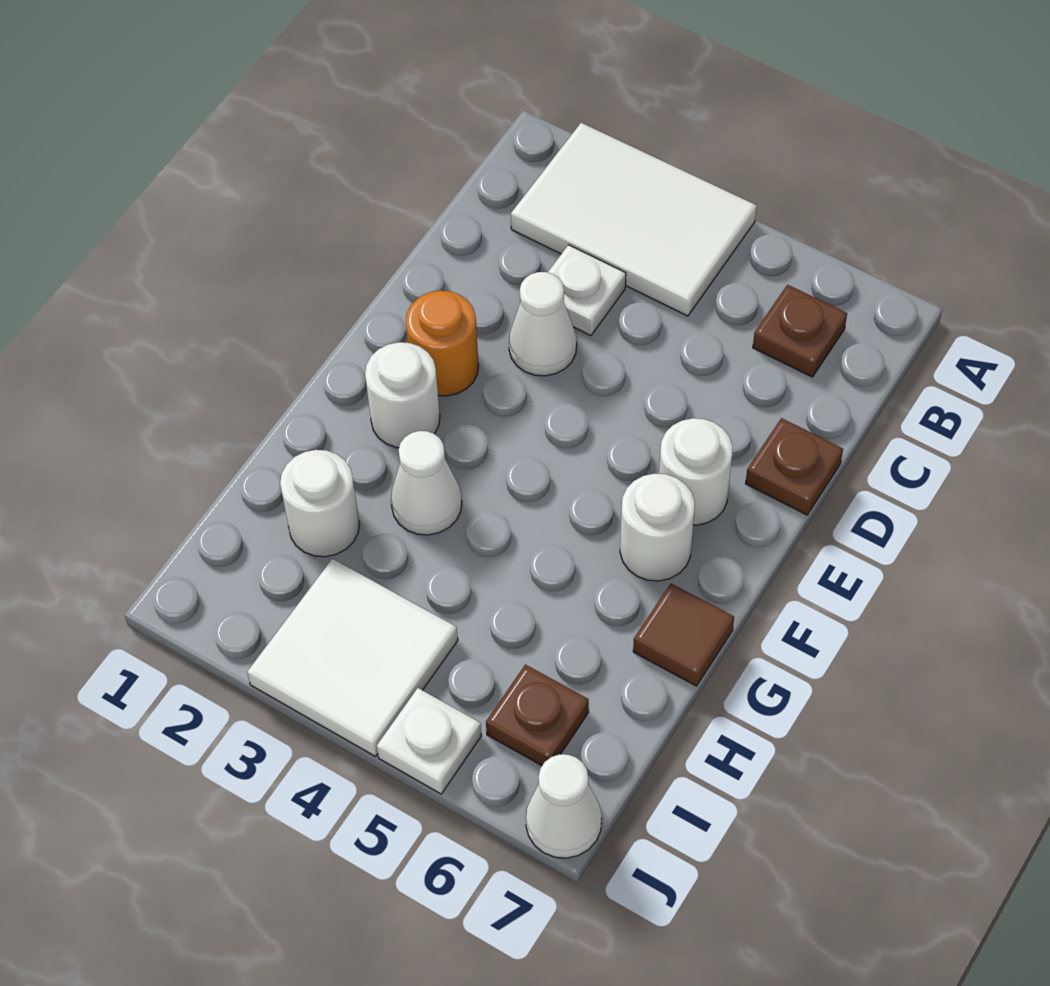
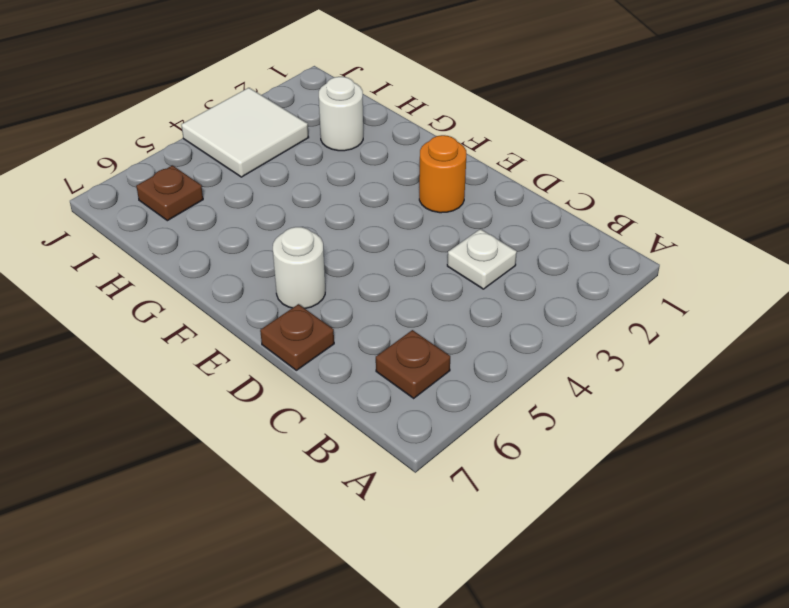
none -> white 2x3 tile [511,123,757,316]
none -> white 1x1 cone [509,272,577,376]
none -> white 1x1 round brick [365,342,440,448]

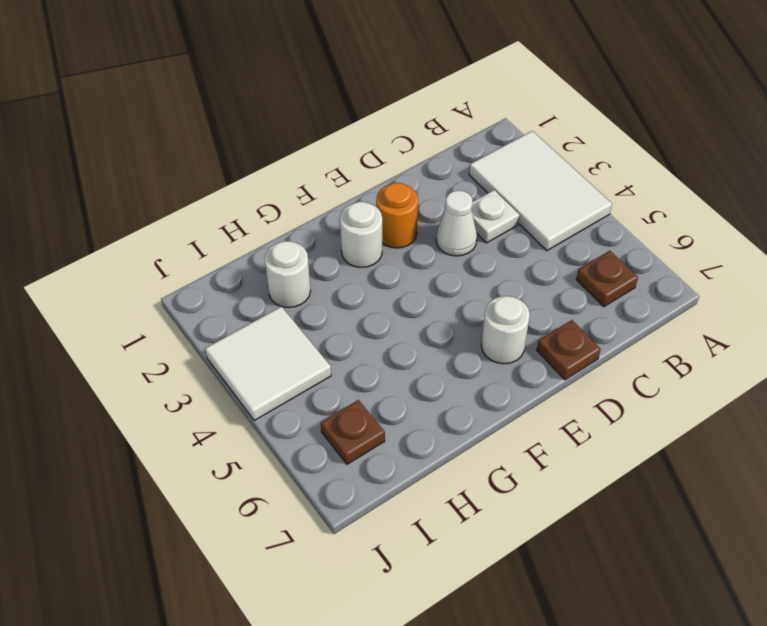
none -> white 1x1 round brick [620,473,695,581]
none -> white 1x1 cone [391,431,462,535]
none -> brown 1x1 tile [633,584,734,686]

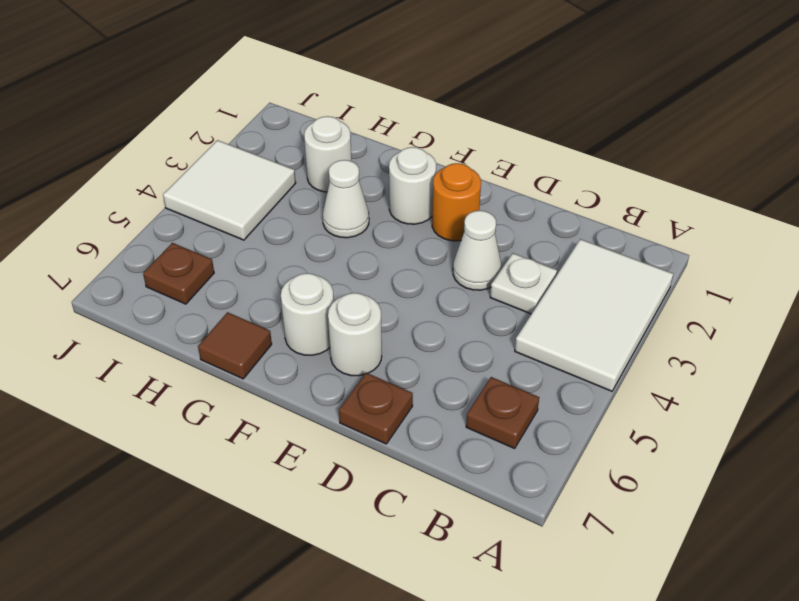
none -> white 1x1 plate [377,688,481,794]
none -> white 1x1 cone [526,754,602,858]

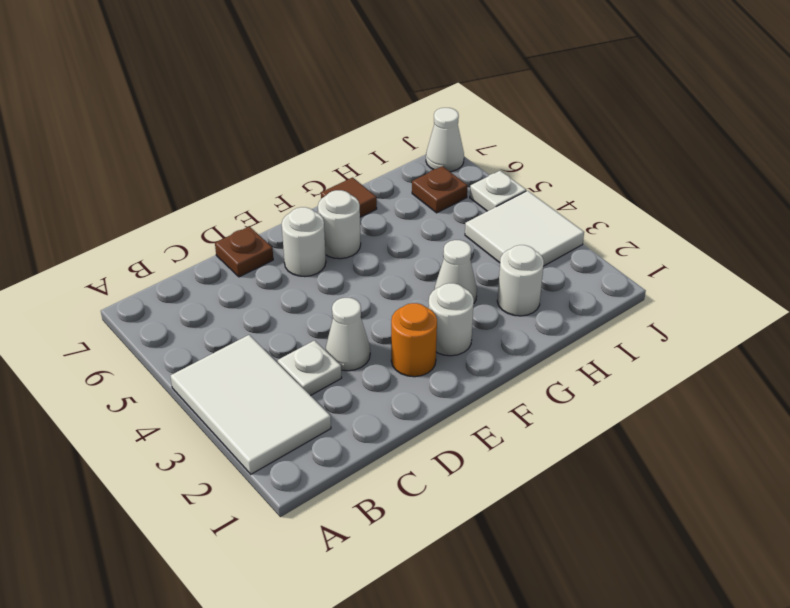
none -> brown 1x1 plate [753,285,847,377]

